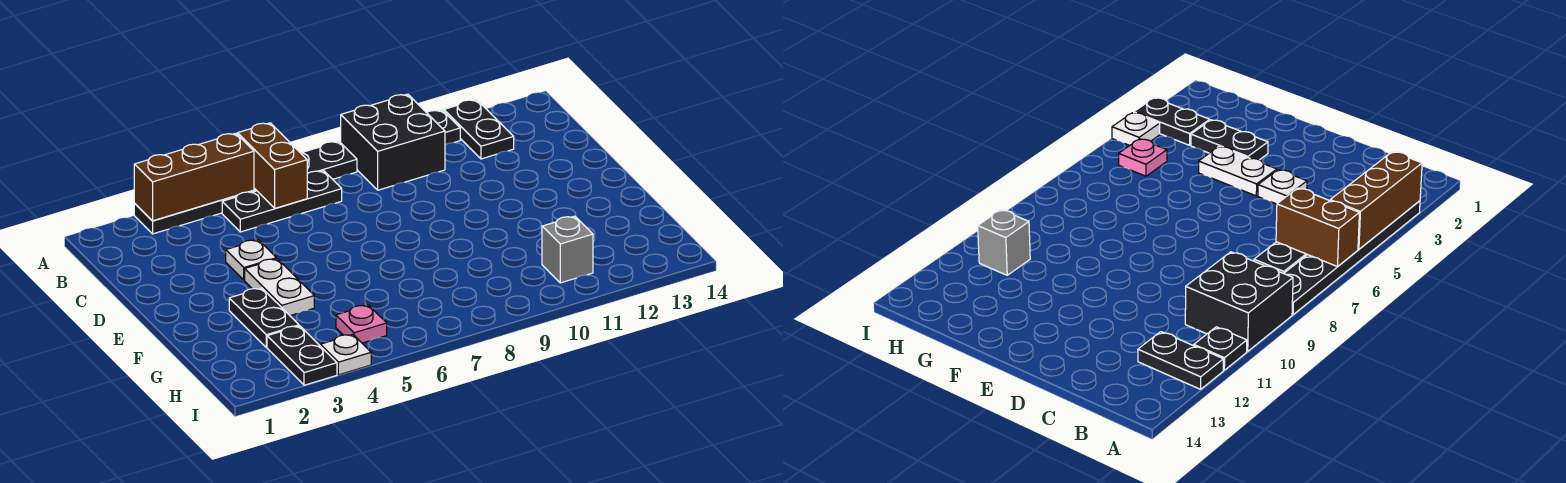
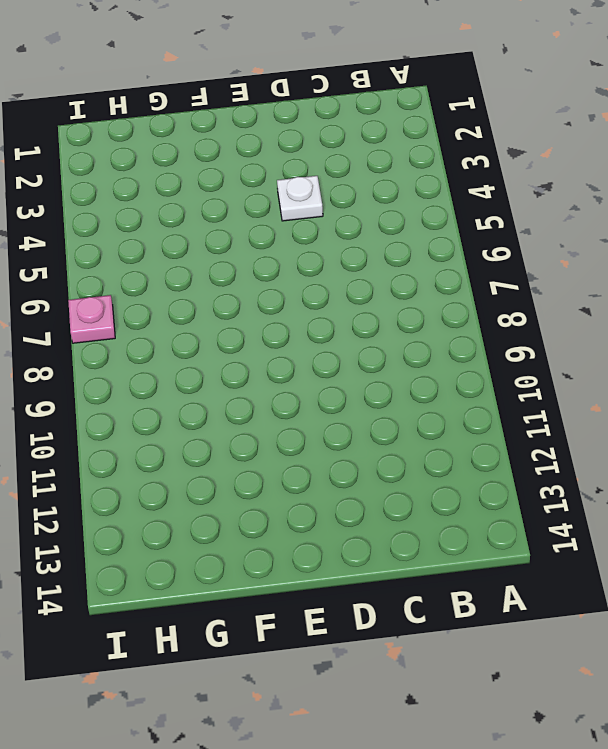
pink 1x1 plate [68,295,115,343] -> pink 1x1 plate moved to [336,305,387,343]
none -> black 1x6 plate [134,141,357,234]
none -> black 2x2 brick [341,94,445,190]
none -> black 1x1 plate [427,110,460,145]

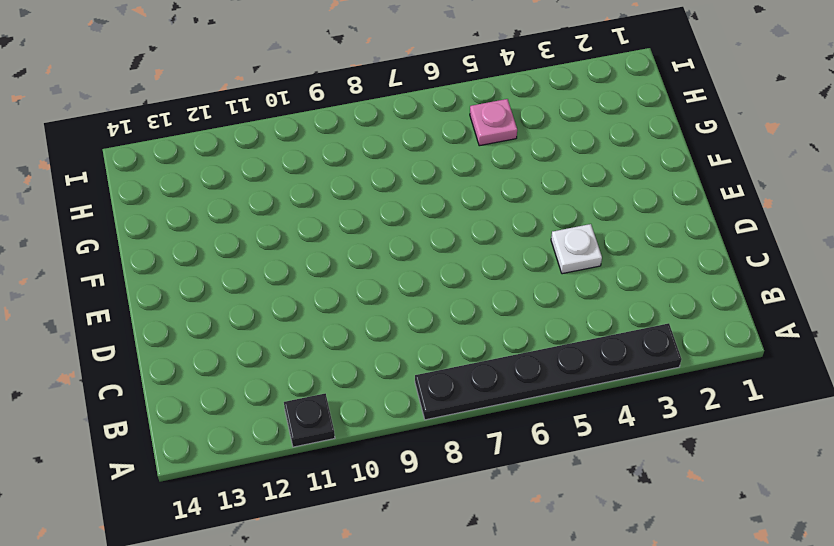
none -> black 2x2 brick [341,94,445,190]
none -> black 1x2 plate [444,100,514,159]
none -> black 1x3 plate [222,171,342,232]

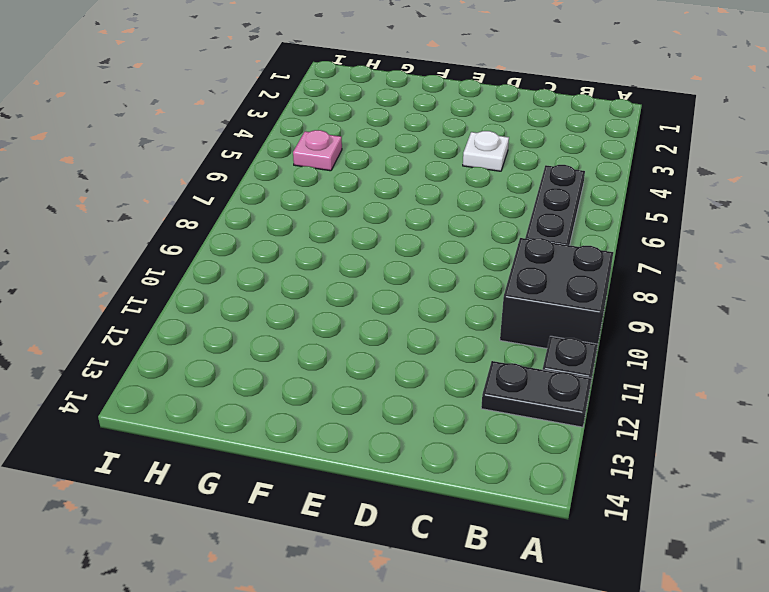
none -> black 1x6 plate [134,141,357,234]
none -> white 1x2 plate [245,259,314,316]
none -> black 1x2 plate [229,288,299,347]

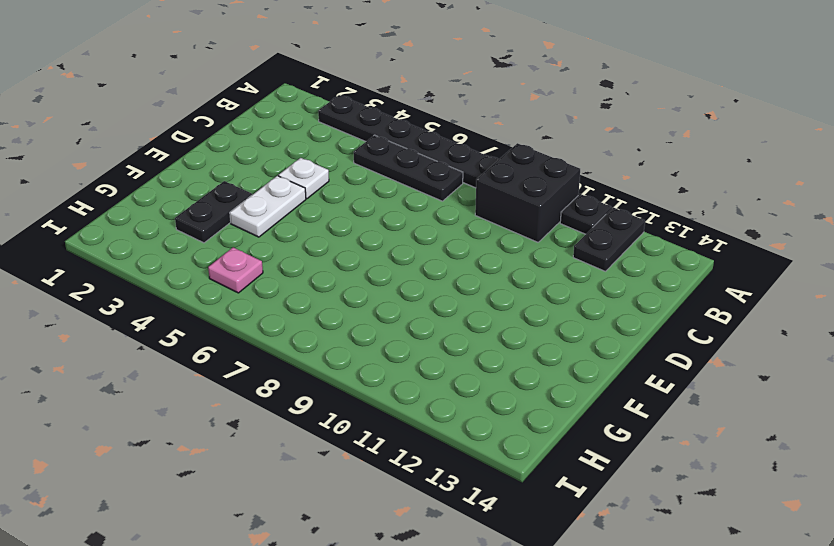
none -> black 1x2 plate [267,326,337,385]
none -> grey 1x1 brick [542,216,593,283]
none -> white 1x1 plate [320,335,371,375]

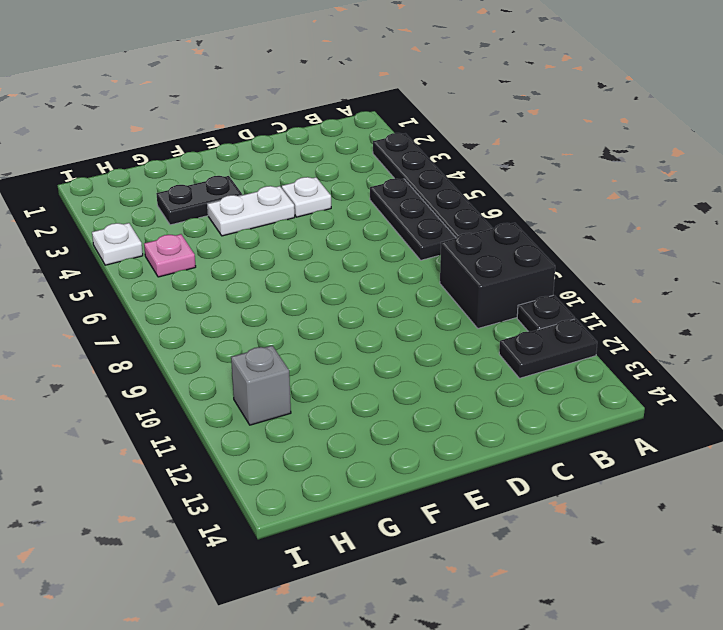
none -> black 1x2 plate [267,326,337,385]
none -> brown 1x3 brick [134,133,254,221]
none -> brown 1x2 brick [238,123,307,208]

